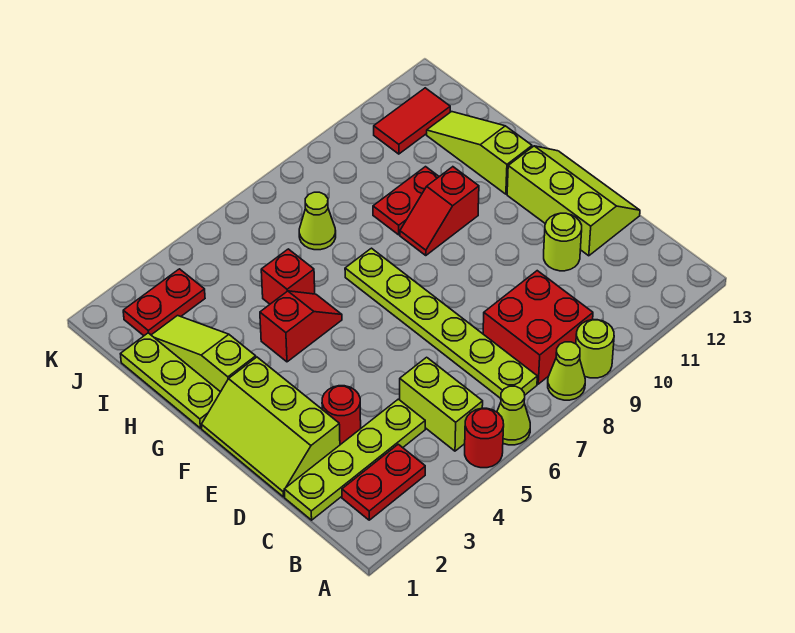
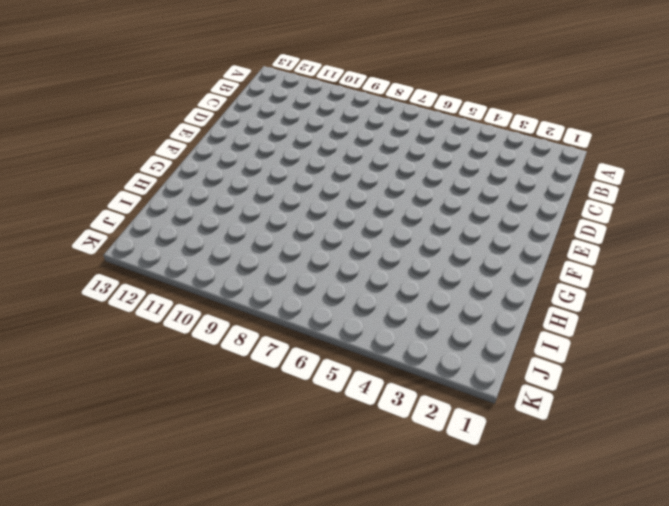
none -> red 1x1 round brick [465,408,504,468]
none -> lime 1x1 cone [497,386,530,445]
none -> lime 1x1 cone [548,342,585,400]

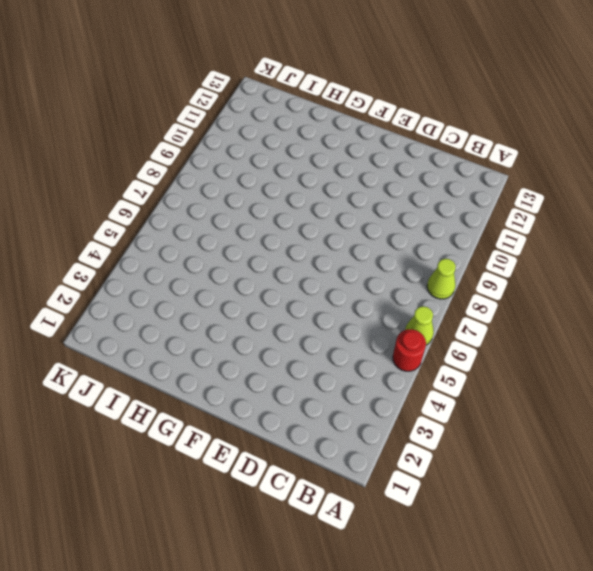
none -> lime 1x1 round brick [576,320,614,378]
none -> red 1x2 plate [342,444,425,520]
none -> lime 1x2 brick [400,357,483,451]

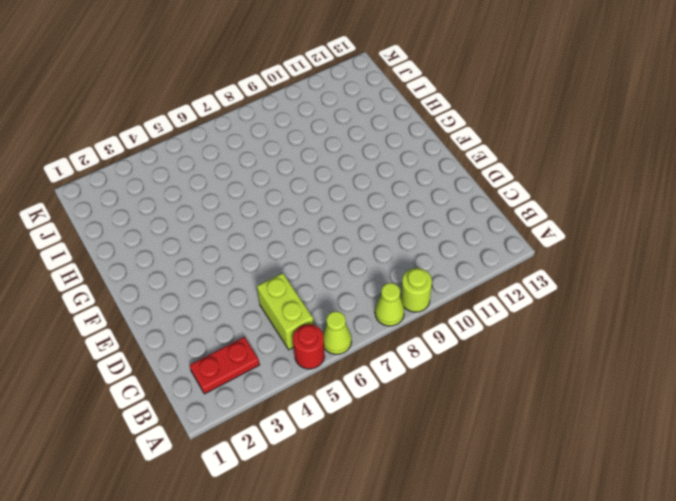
none -> lime 1x6 plate [345,248,537,398]
none -> red 2x2 brick [483,271,593,384]
none -> lime 1x4 plate [284,399,425,520]

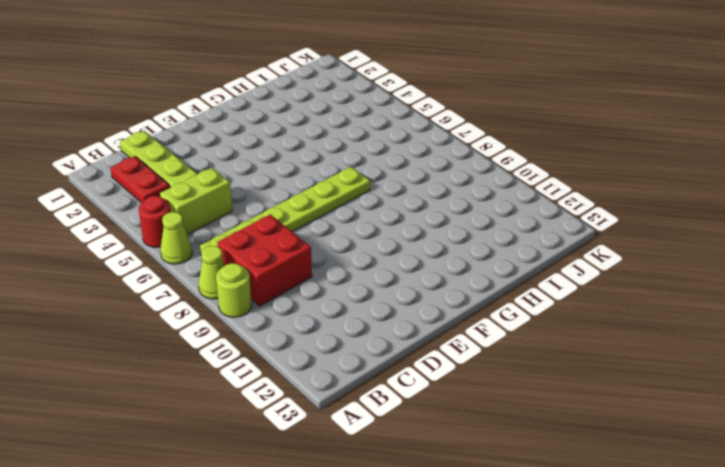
none -> lime 2x3 slope [201,357,340,497]
none -> red 1x1 round brick [322,386,361,445]
none -> lime 1x1 round brick [544,213,582,271]

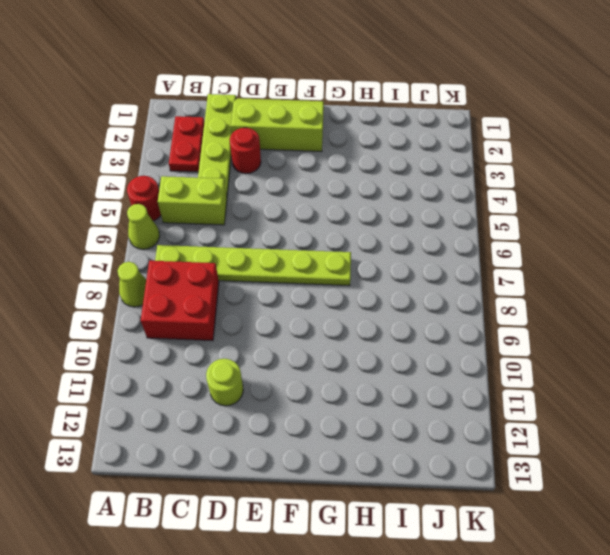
none -> lime 1x1 round brick [576,320,614,378]
none -> lime 2x3 slope [507,146,640,256]
none -> lime 1x3 plate [121,333,220,428]

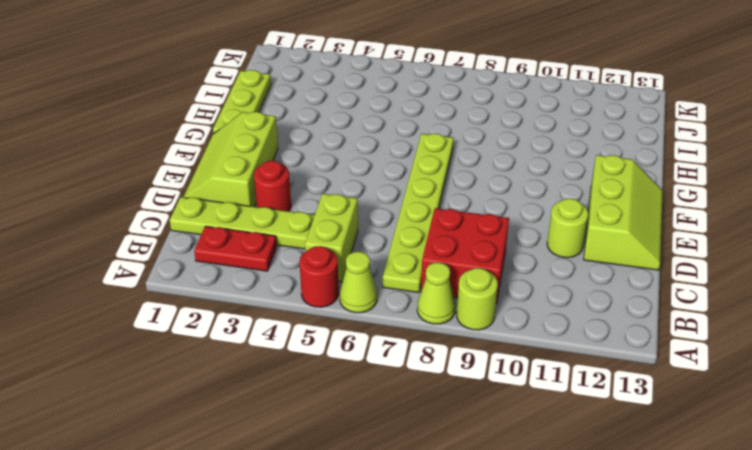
none -> lime 1x3 slope [152,316,256,392]
none -> red 1x2 slope [260,291,342,362]
none -> red 1x2 slope [400,167,479,255]

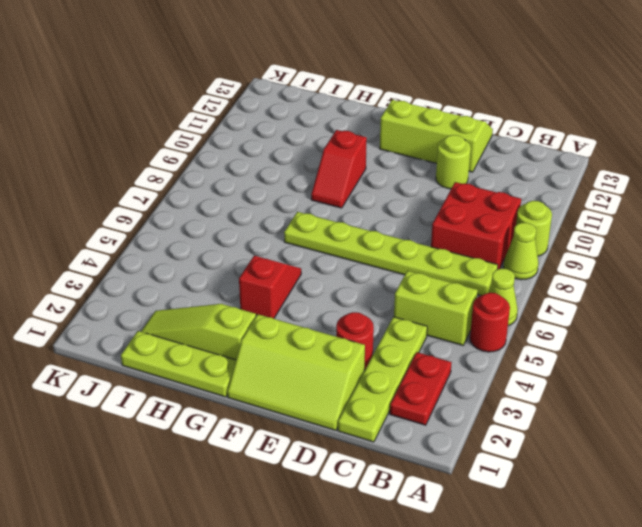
none -> lime 1x3 slope [427,112,532,194]
none -> red 1x1 brick [261,249,315,304]
none -> red 1x2 plate [373,167,439,235]

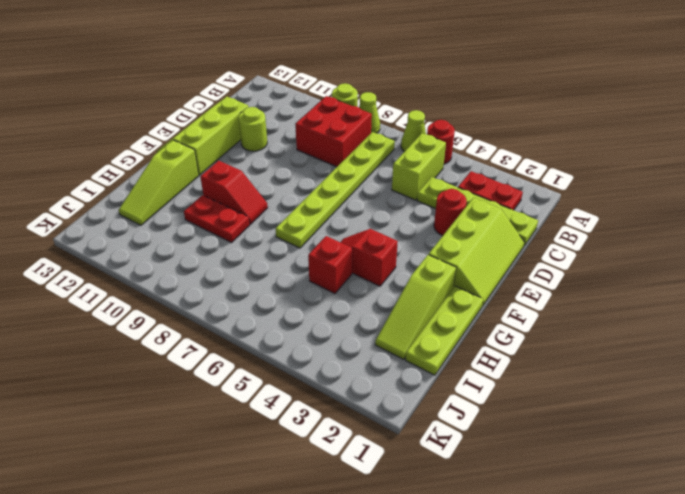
none -> lime 1x1 cone [299,192,336,250]
none -> red 1x2 plate [123,269,205,336]
none -> red 1x2 tile [374,88,450,154]

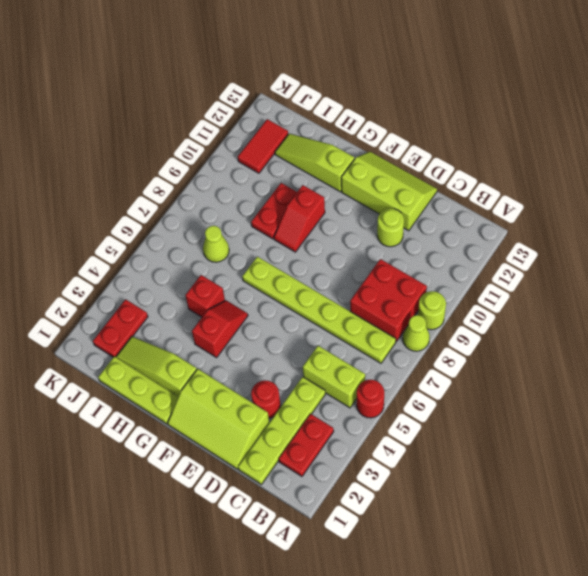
none -> lime 1x1 cone [497,386,530,445]

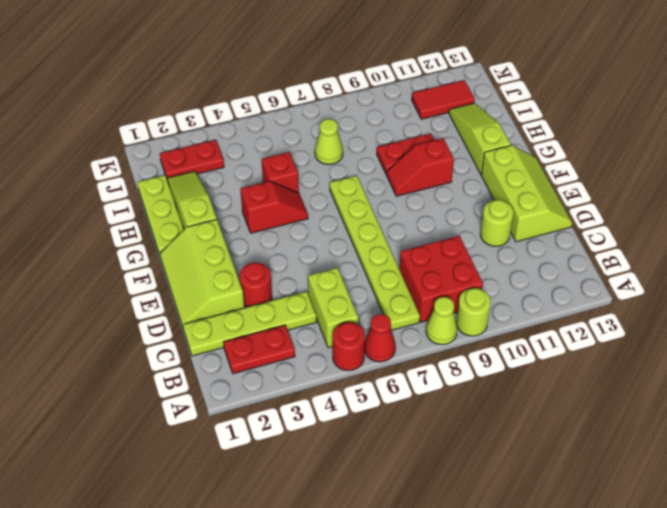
red 1x1 cone [364,314,396,362] -> lime 1x1 cone [497,386,530,445]

